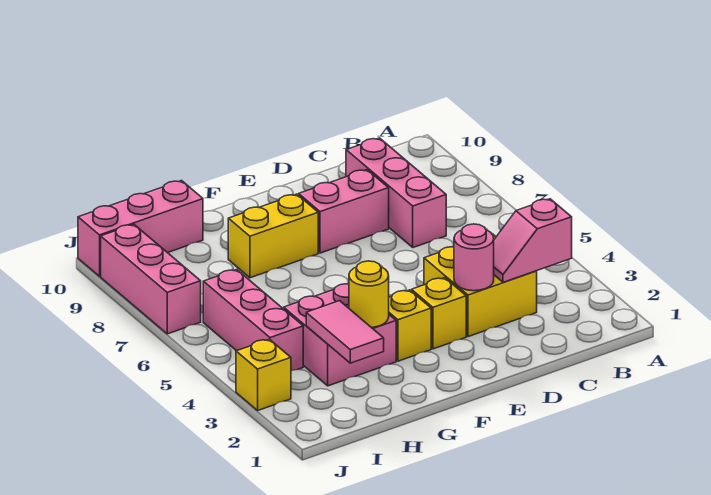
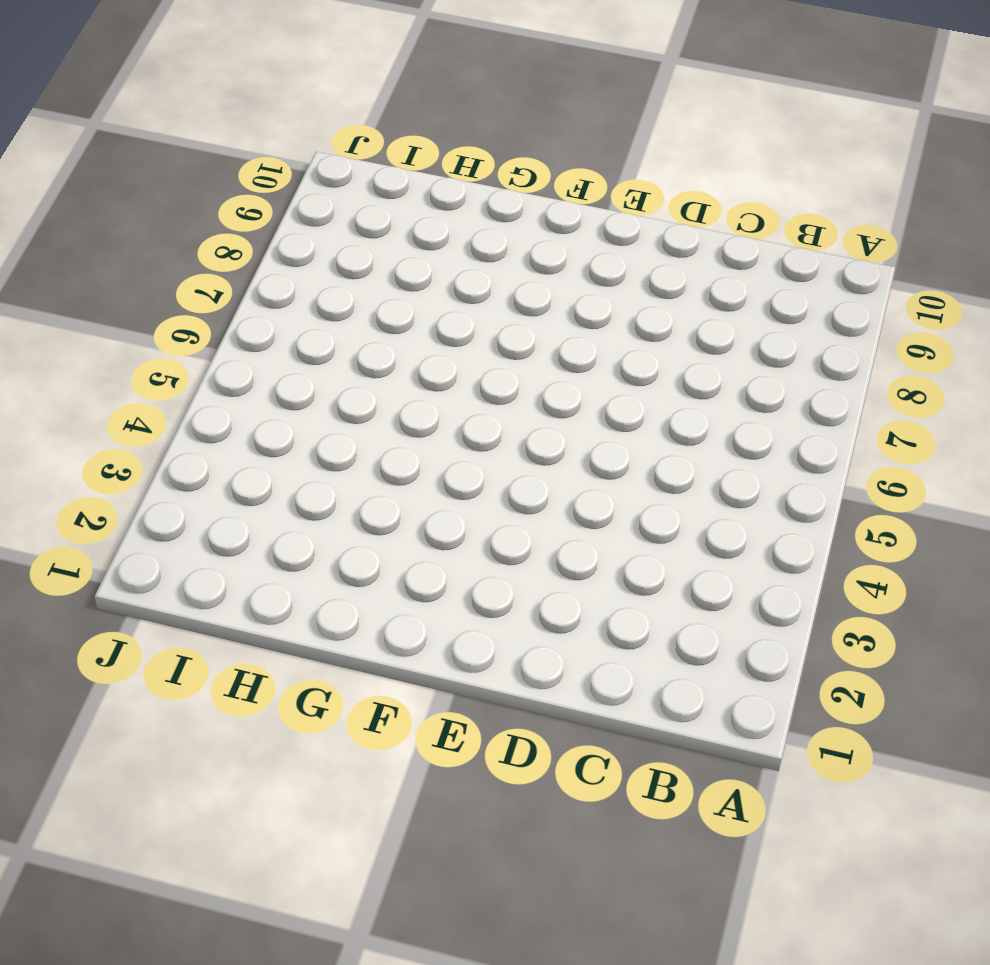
none -> yellow 2x2 brick [424,234,537,337]
none -> pink 1x3 brick [346,138,446,248]
none -> pink 1x2 brick [299,170,389,253]

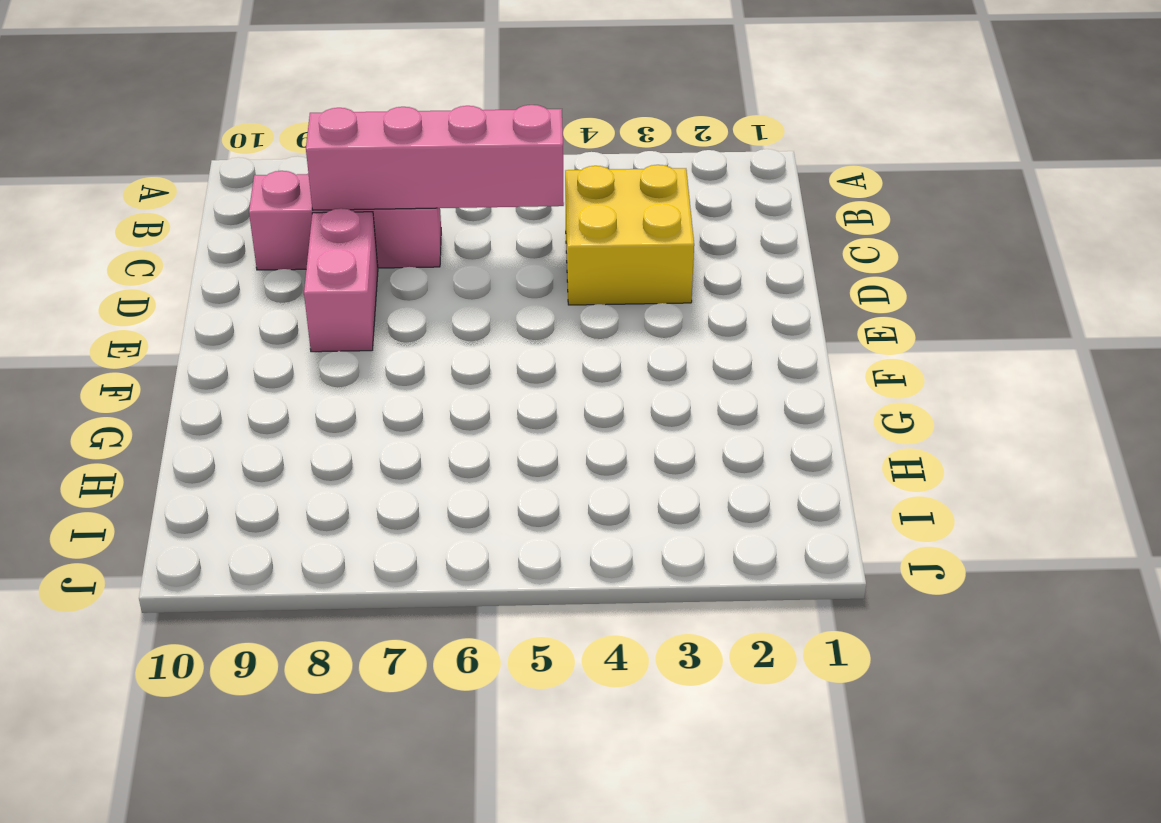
pink 1x4 brick [306,105,564,210] -> none
none -> yellow 1x1 brick [411,278,466,349]
none -> yellow 1x1 brick [389,290,431,361]
none -> yellow 1x2 brick [228,194,318,278]

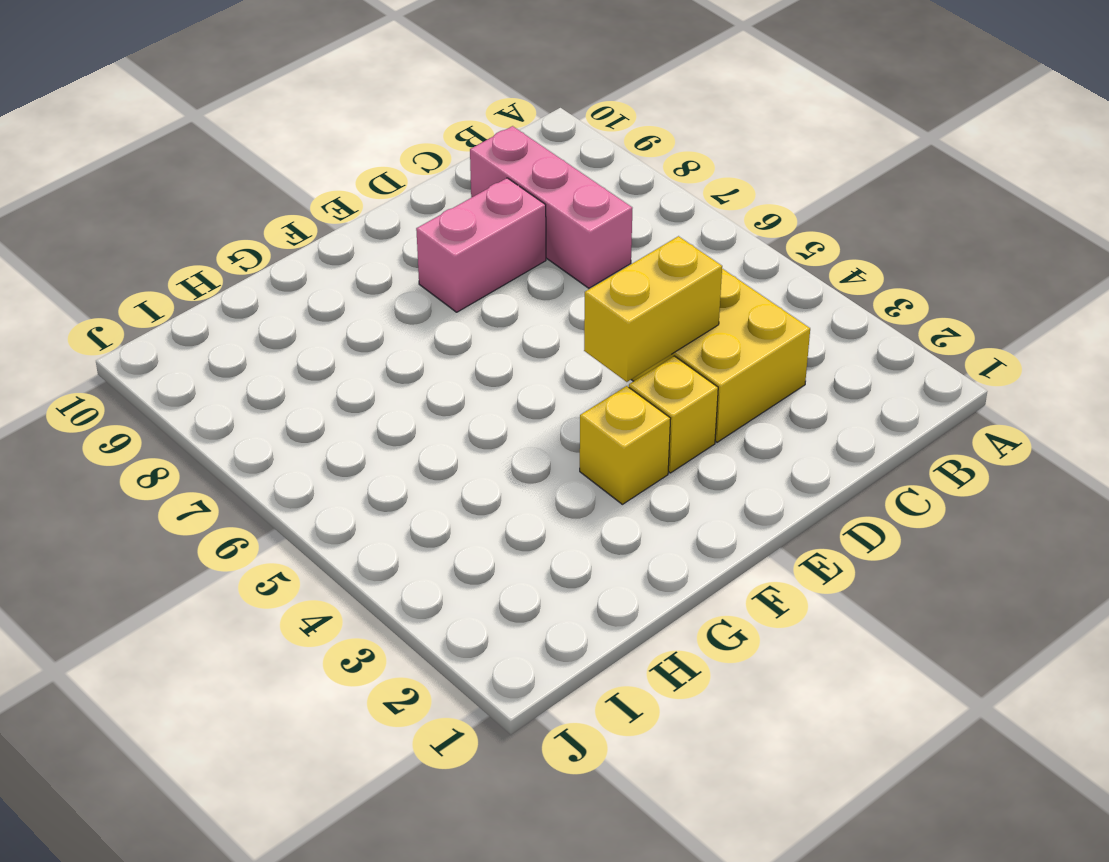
yellow 1x2 brick [584,236,722,382] -> yellow 1x2 brick moved to [228,194,318,278]
none -> pink 2x2 brick [284,284,396,386]
none -> pink 1x3 brick [78,181,203,276]
none -> pink 1x3 brick [203,270,303,371]

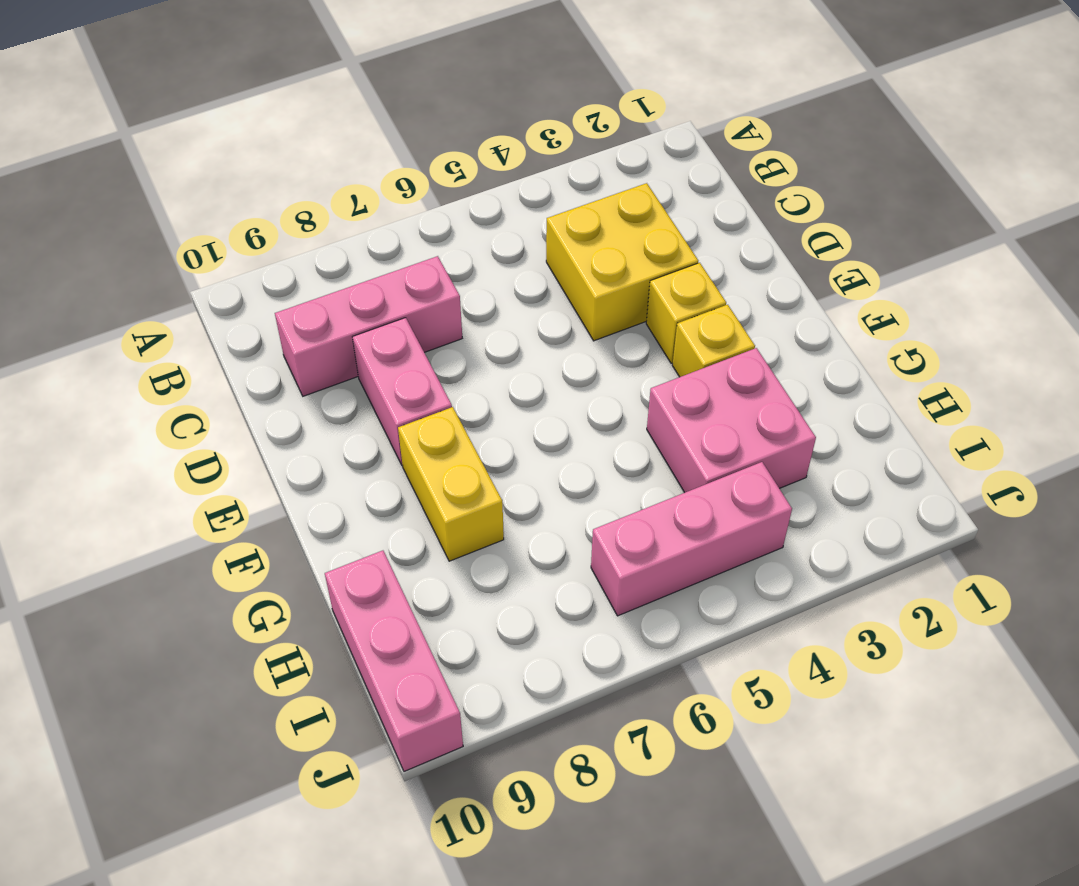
none -> yellow 1x1 brick [236,339,291,410]
none -> pink 1x3 brick [101,224,201,334]
none -> pink 1x2 slope [494,199,572,282]

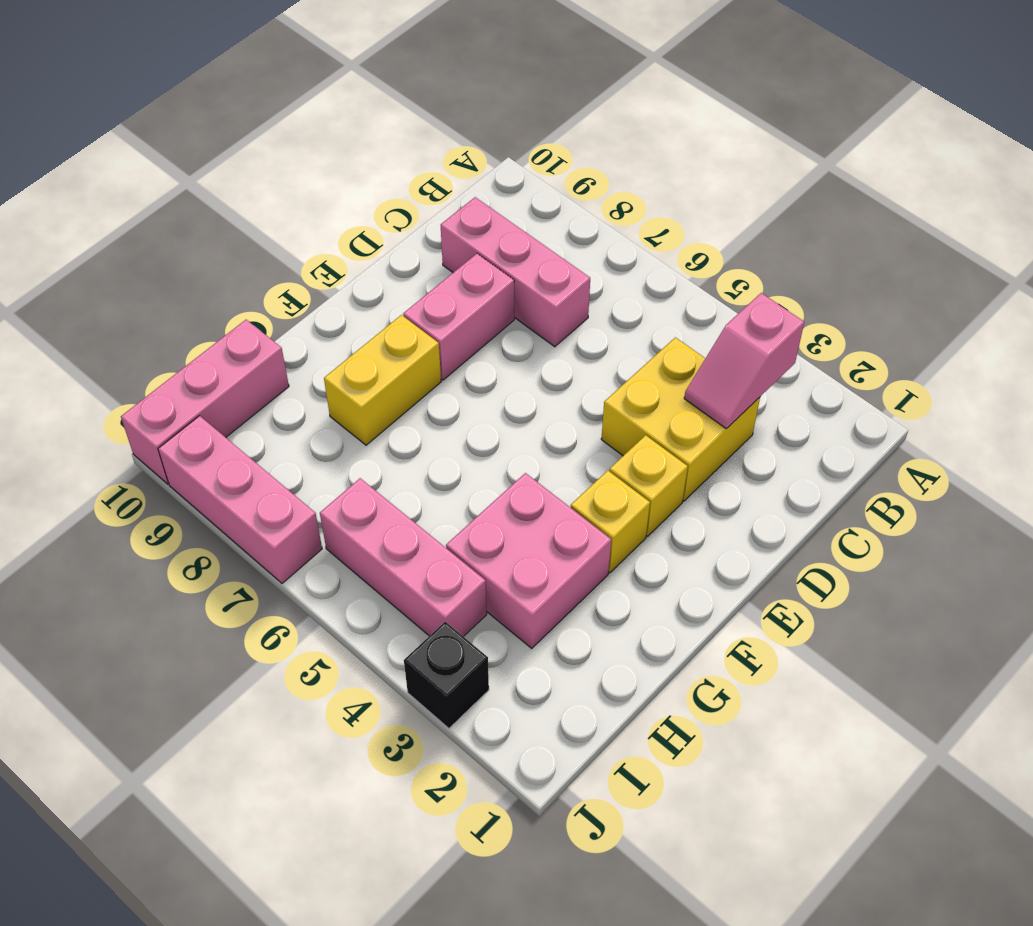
black 1x1 brick [404,622,489,728] -> yellow 1x1 brick [236,339,291,410]
none -> pink 1x1 round brick [454,224,494,291]
none -> yellow 1x1 round brick [349,261,389,327]
none -> pink 1x2 tile [306,301,384,363]

